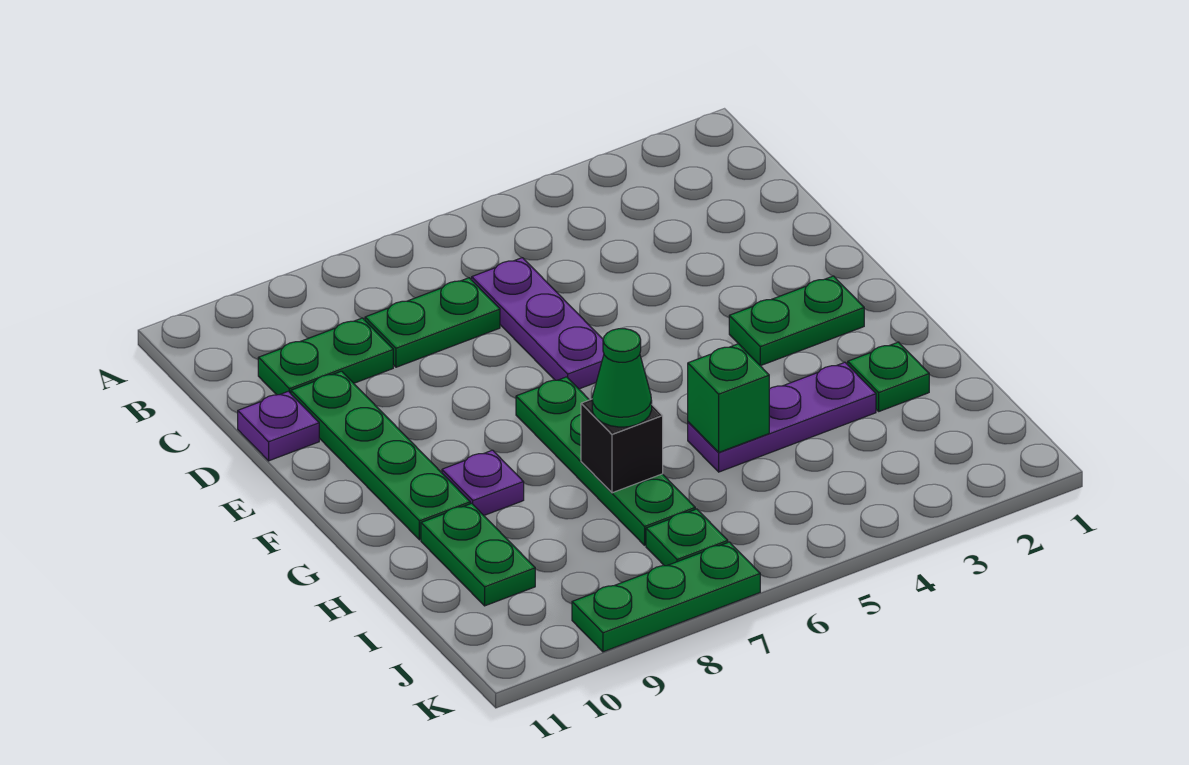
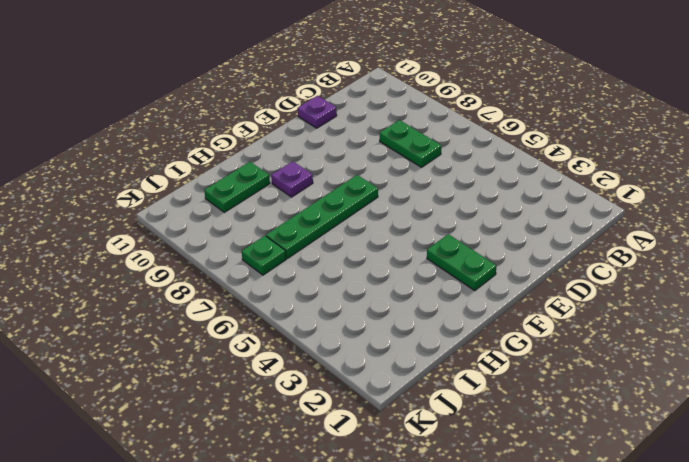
none -> purple 1x3 plate [472,258,604,389]
none -> green 1x2 plate [258,318,393,395]
none -> green 1x4 plate [291,371,470,540]

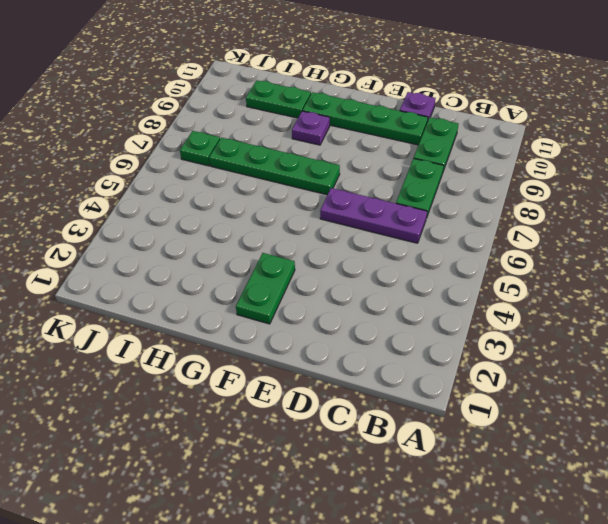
none -> green 1x1 plate [848,342,929,411]
none -> purple 1x3 plate [688,362,876,472]
none -> green 1x3 plate [572,542,760,652]

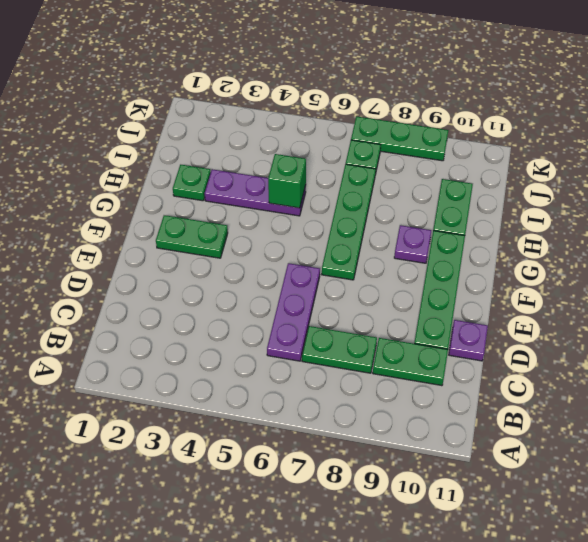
none -> black 1x1 brick [581,399,663,493]
none -> green 1x1 cone [592,329,652,427]

